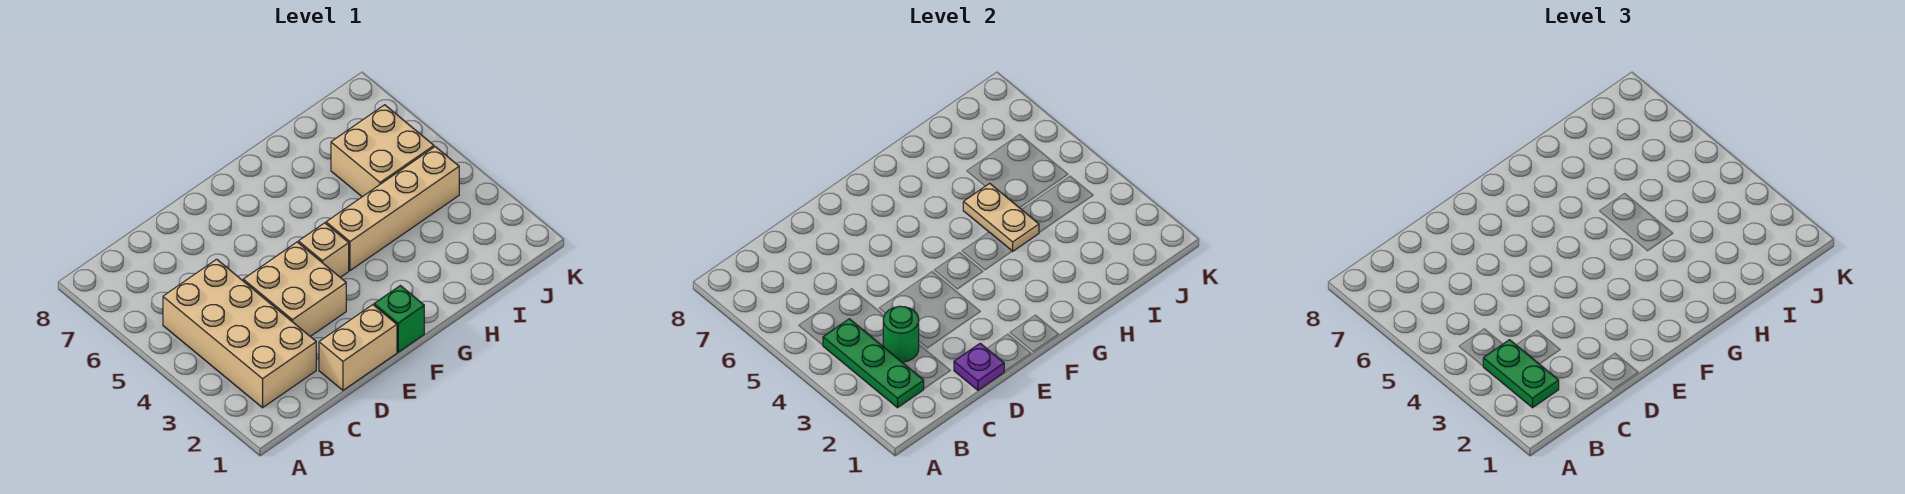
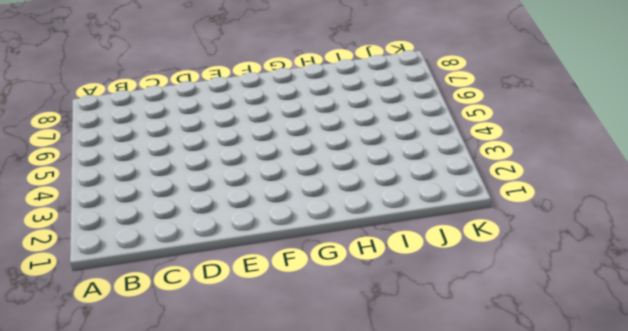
none -> tan 2x4 brick [163,259,316,408]
none -> tan 1x2 brick [319,305,397,390]
none -> tan 2x2 brick [243,242,346,336]

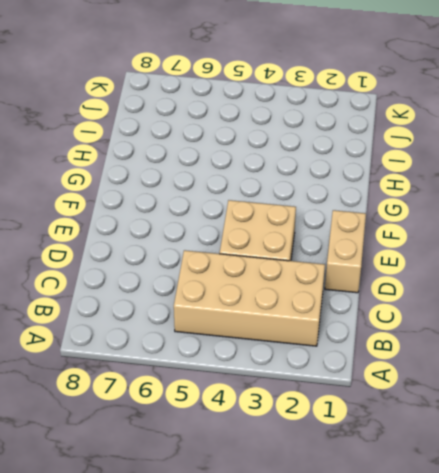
none -> green 1x1 brick [374,286,424,352]
none -> tan 1x1 brick [298,223,349,277]
none -> tan 1x4 brick [326,147,459,271]

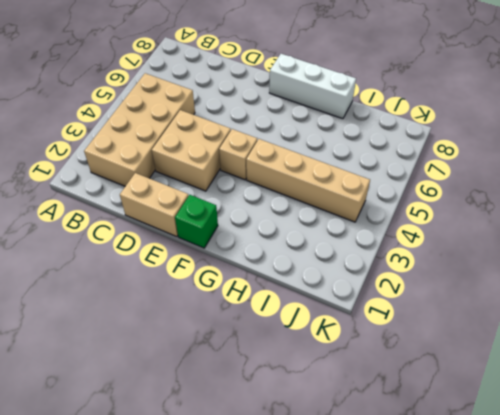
white 1x3 brick [269,54,356,119] -> none
none -> tan 2x2 brick [331,105,434,197]
none -> green 1x3 plate [823,319,924,408]
none -> green 1x1 round brick [883,306,919,362]

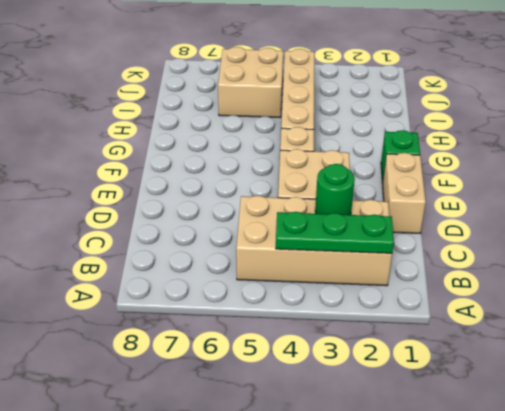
none -> purple 1x1 plate [954,343,1004,390]
none -> tan 1x2 plate [963,183,1039,251]
none -> green 1x2 plate [1483,340,1559,408]

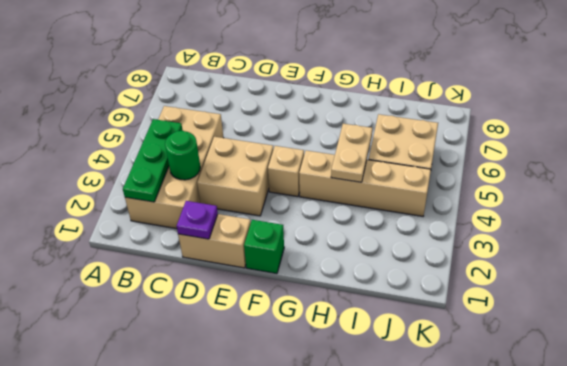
none -> green 1x2 plate [1483,340,1559,408]

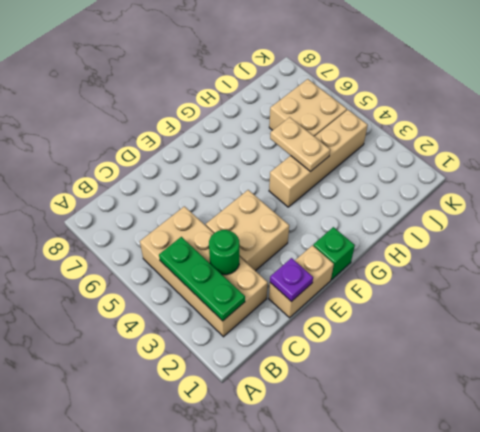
none -> tan 1x1 brick [298,223,349,277]
none -> green 1x2 plate [1483,340,1559,408]

